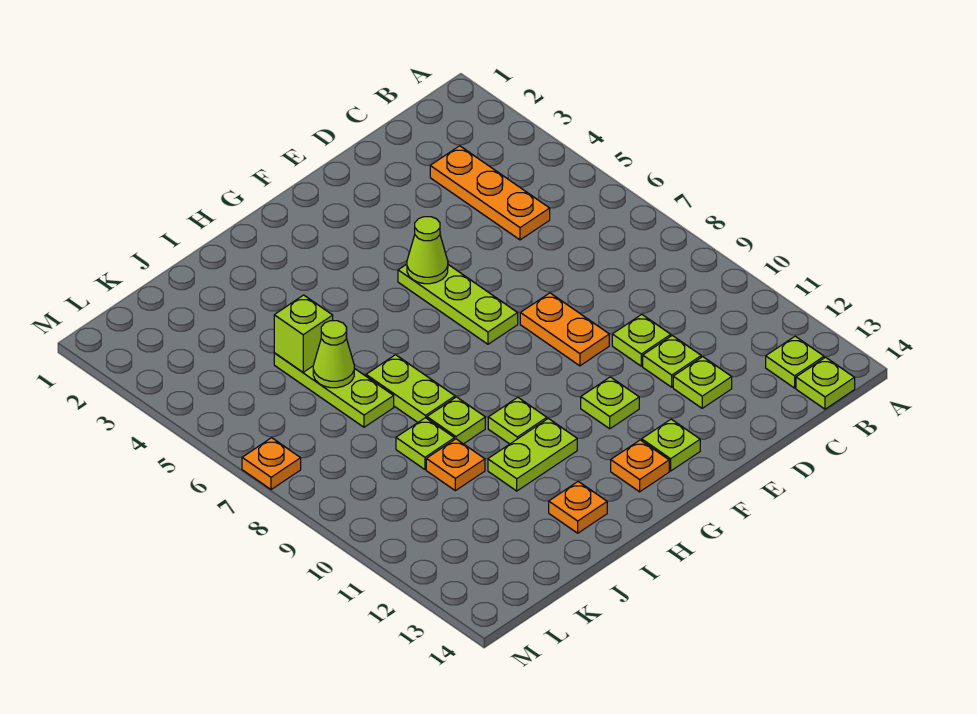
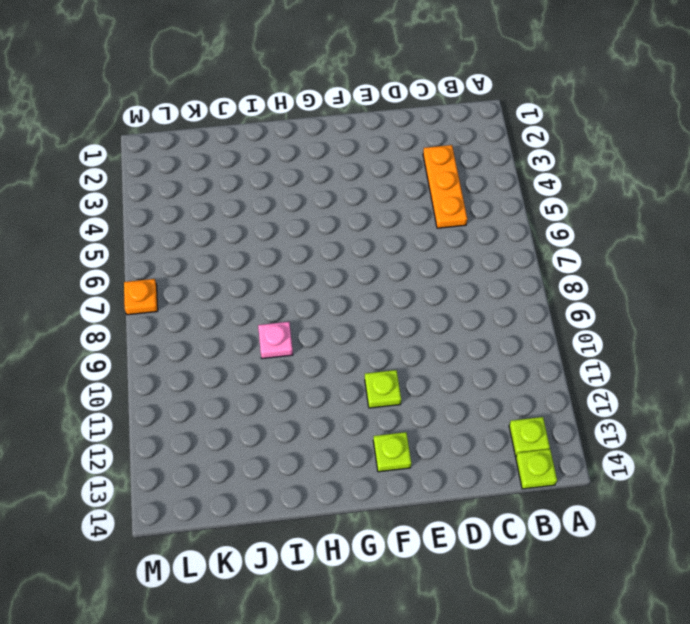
pink 1x1 plate [258,322,293,359] -> lime 1x1 plate [427,397,485,444]
none -> lime 1x1 plate [612,314,671,366]
none -> lime 1x1 plate [643,336,701,387]
none -> lime 1x1 plate [673,357,732,408]

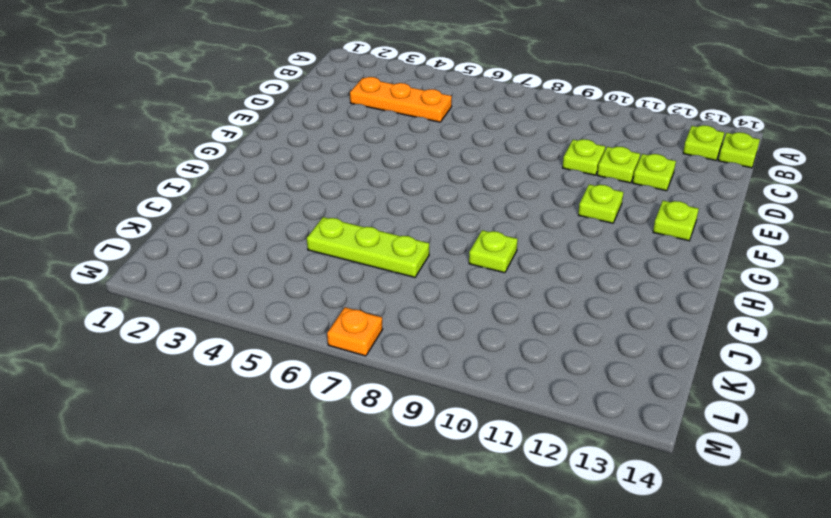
none -> orange 1x2 plate [520,293,609,366]
none -> lime 1x3 plate [398,264,518,344]
none -> orange 1x1 plate [611,440,669,492]

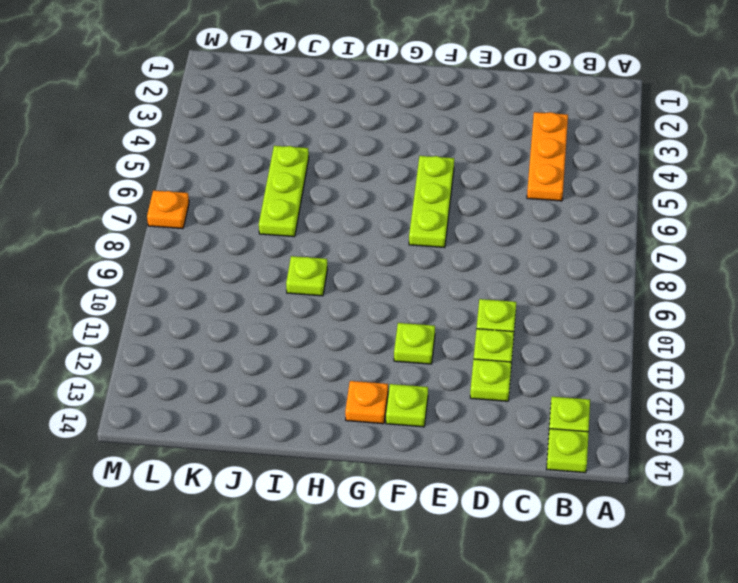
none -> orange 1x2 plate [520,293,609,366]
none -> lime 1x1 plate [488,397,547,444]
none -> lime 1x2 plate [488,418,577,491]

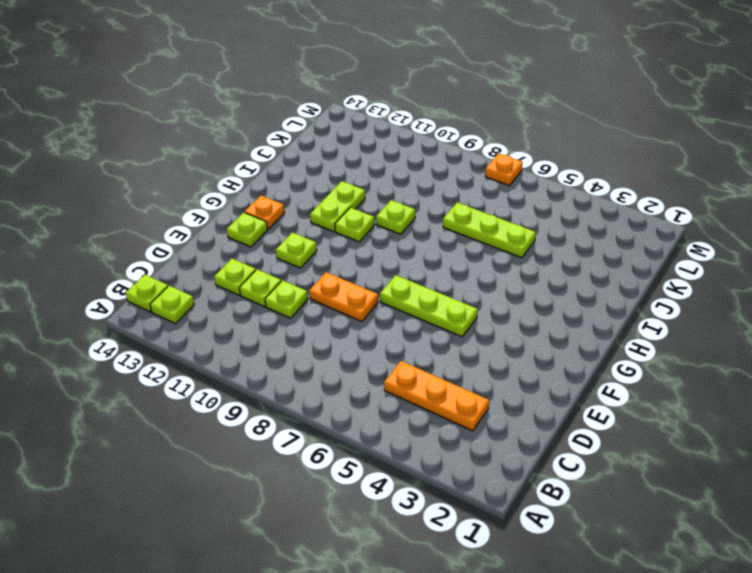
none -> lime 1x2 plate [366,355,455,422]
none -> orange 1x1 plate [549,481,607,533]
none -> lime 1x1 plate [396,418,454,469]

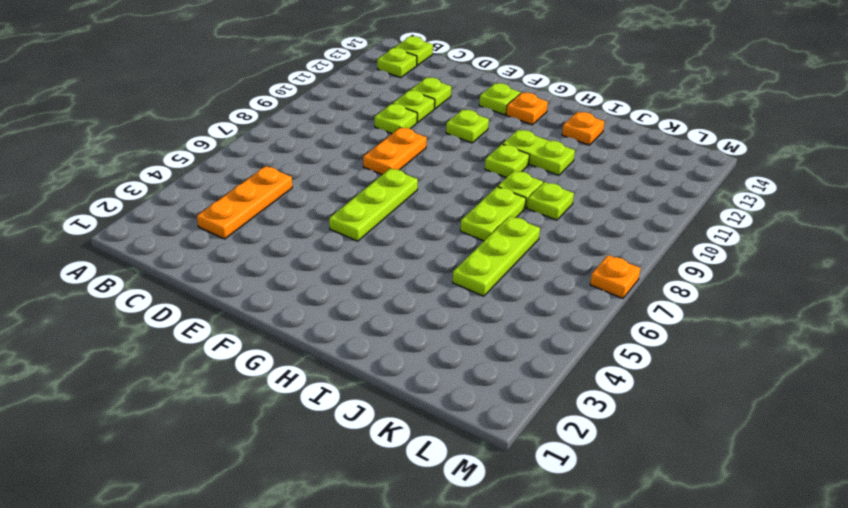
none -> orange 1x1 plate [426,439,485,491]
none -> lime 1x1 cone [407,217,448,284]
none -> lime 1x1 brick [274,295,333,372]

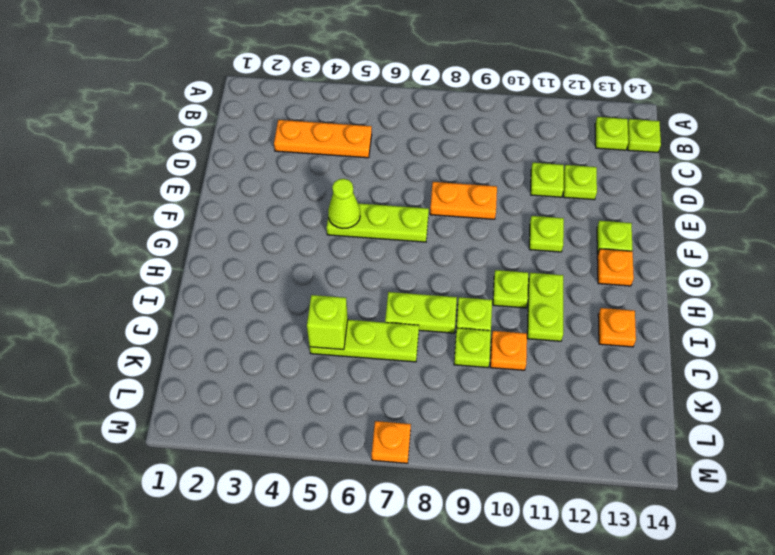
none -> lime 1x1 plate [612,314,671,366]
none -> lime 1x1 cone [313,321,354,388]

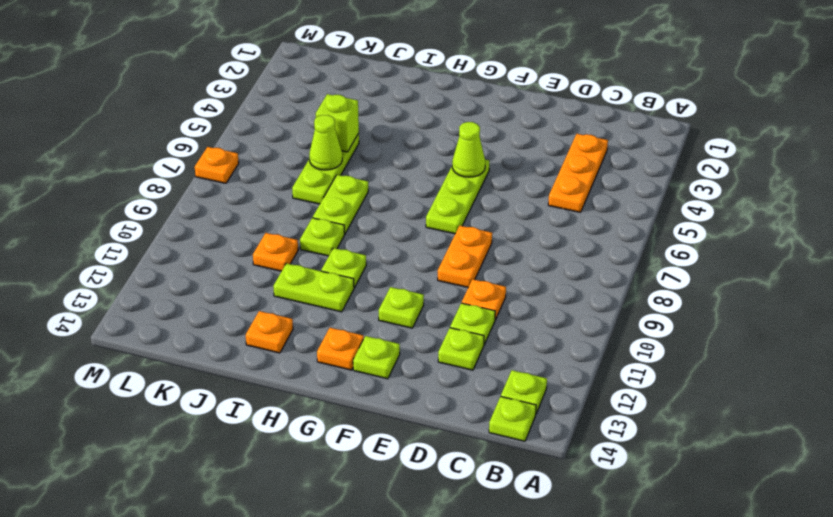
orange 1x1 plate [462,279,506,320] -> lime 1x1 plate [612,314,671,366]
none -> lime 1x1 plate [396,418,454,469]

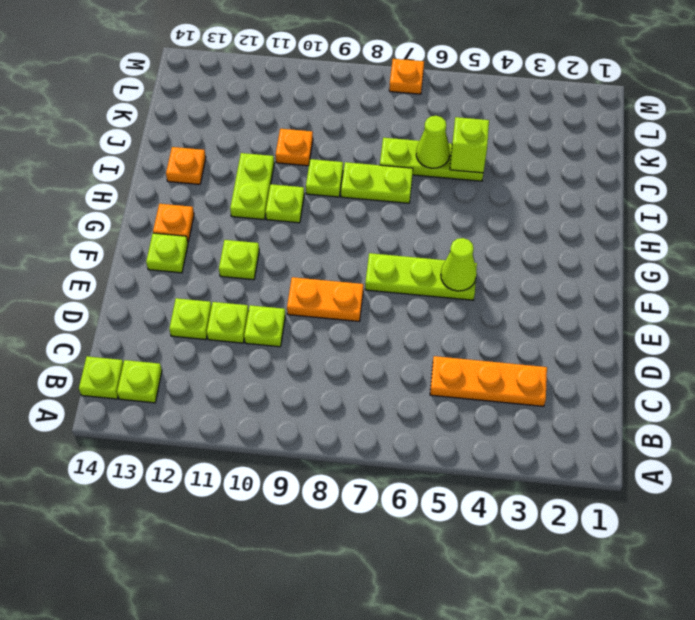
none -> lime 1x1 plate [396,418,454,469]

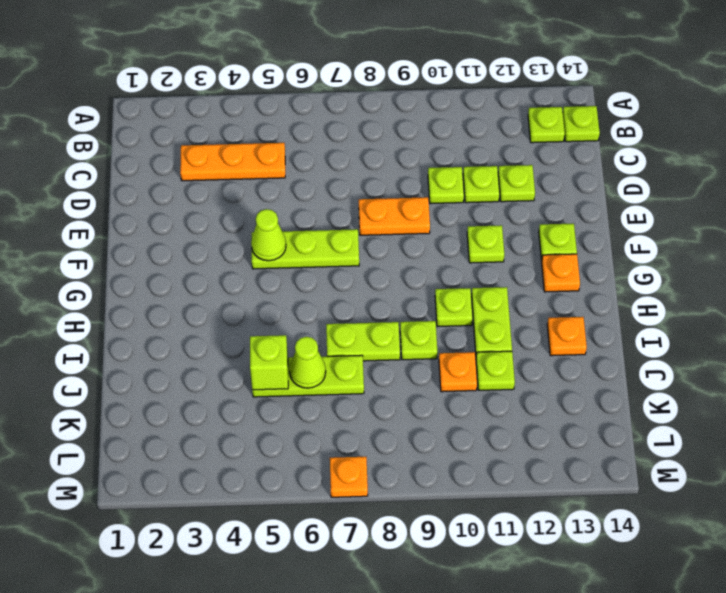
lime 1x1 plate [476,351,515,390] -> lime 1x1 plate moved to [396,418,454,469]

